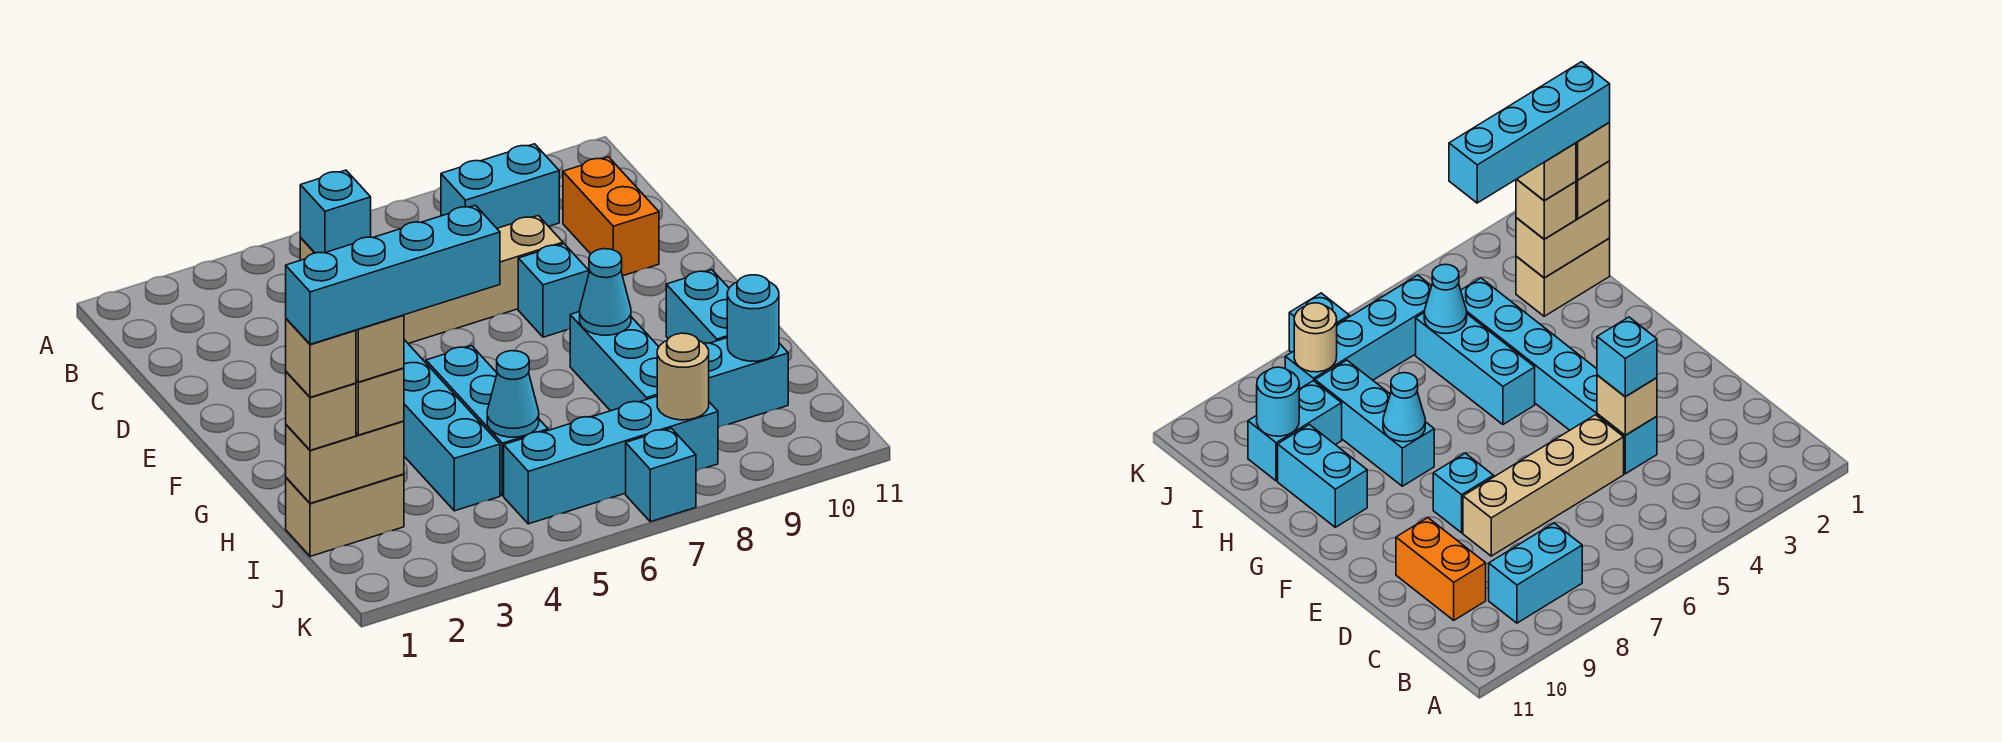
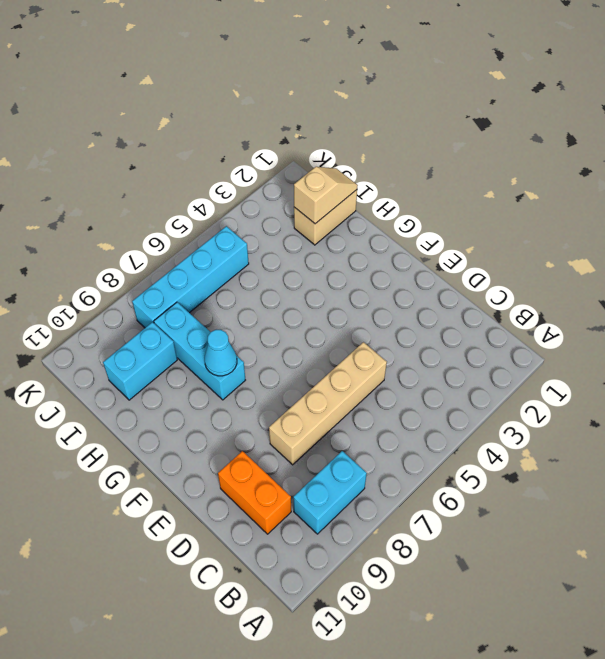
tan 1x2 slope [294,167,358,224] -> tan 1x2 brick [286,421,404,503]
none -> cyan 1x6 brick [404,340,500,511]
none -> cyan 1x1 brick [518,244,589,337]
none -> cyan 1x3 brick [426,346,548,496]

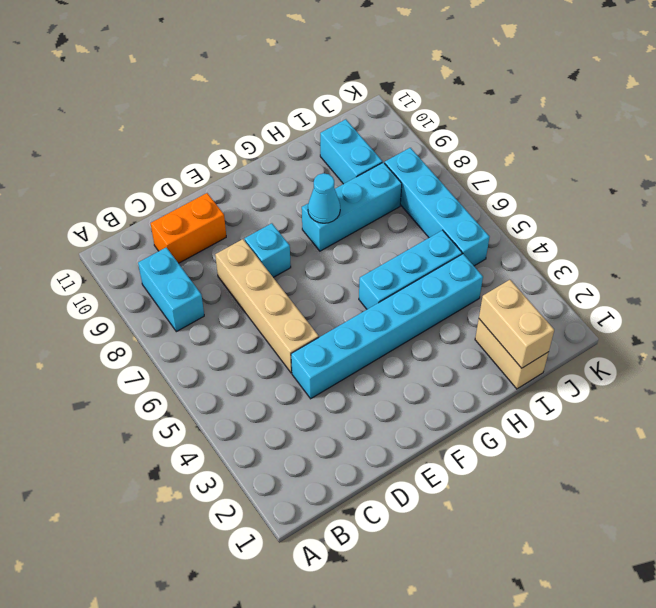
none -> cyan 1x2 brick [666,270,729,343]
none -> cyan 1x1 brick [626,428,696,522]
none -> tan 1x1 brick [1597,375,1657,435]

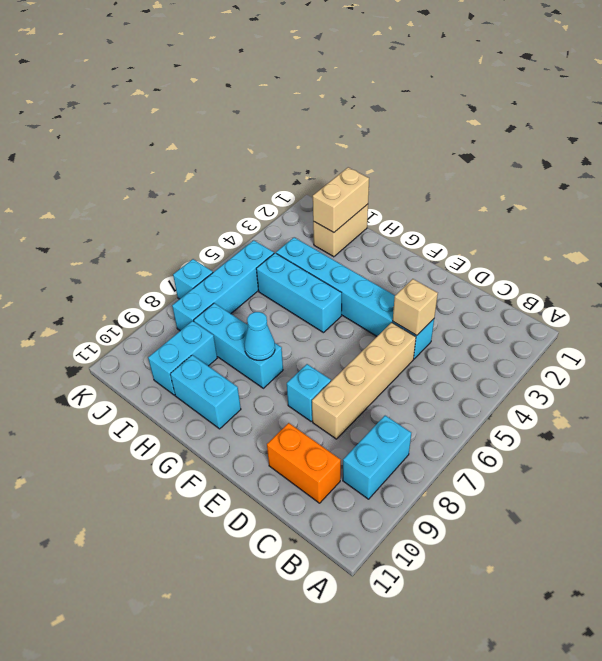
none -> cyan 1x1 cone [487,351,539,437]
none -> cyan 1x1 round brick [727,275,779,361]
none -> tan 1x1 round brick [657,333,709,420]

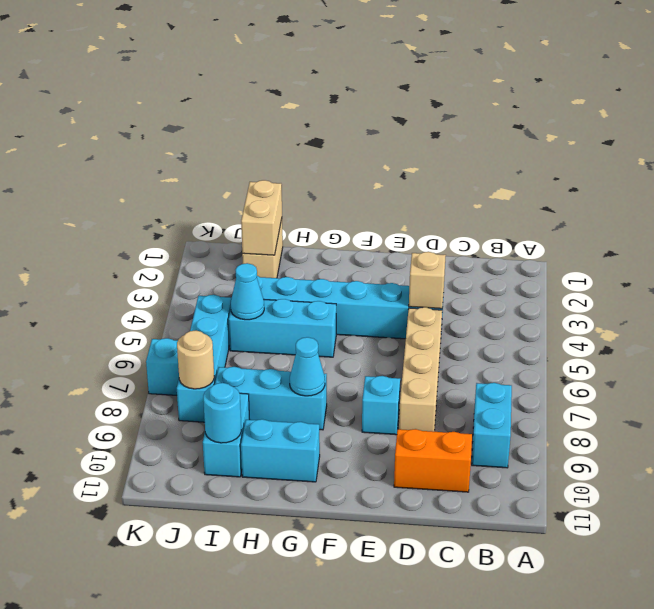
none -> cyan 1x1 brick [300,170,371,253]
none -> tan 1x1 brick [286,372,356,450]
none -> tan 1x1 brick [356,368,404,435]

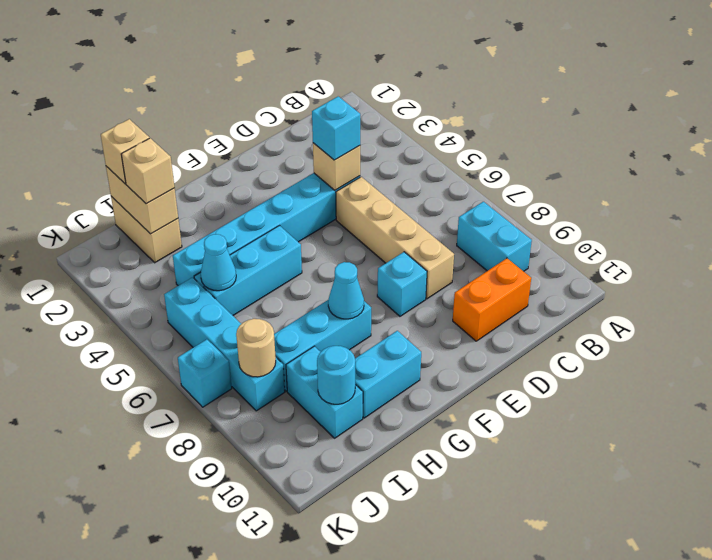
none -> tan 1x1 brick [286,319,356,397]
none -> tan 1x1 brick [356,315,404,382]
none -> cyan 1x4 brick [286,205,500,344]

